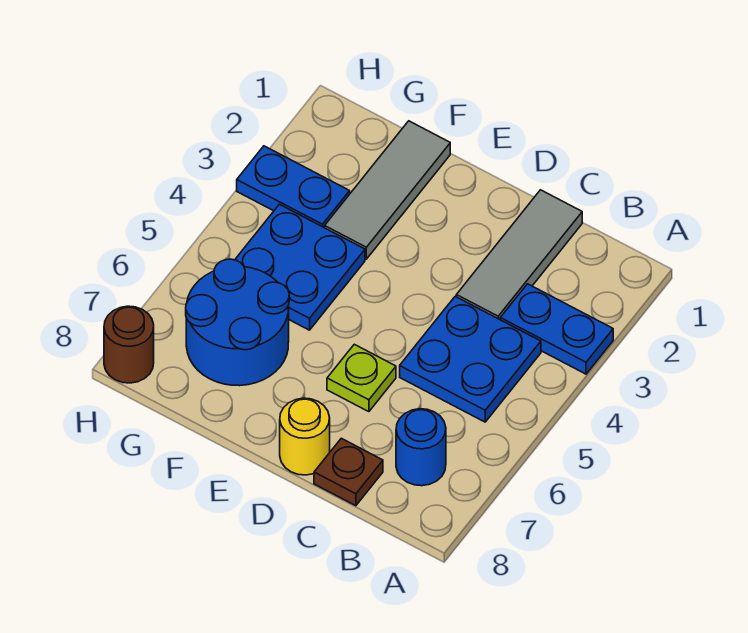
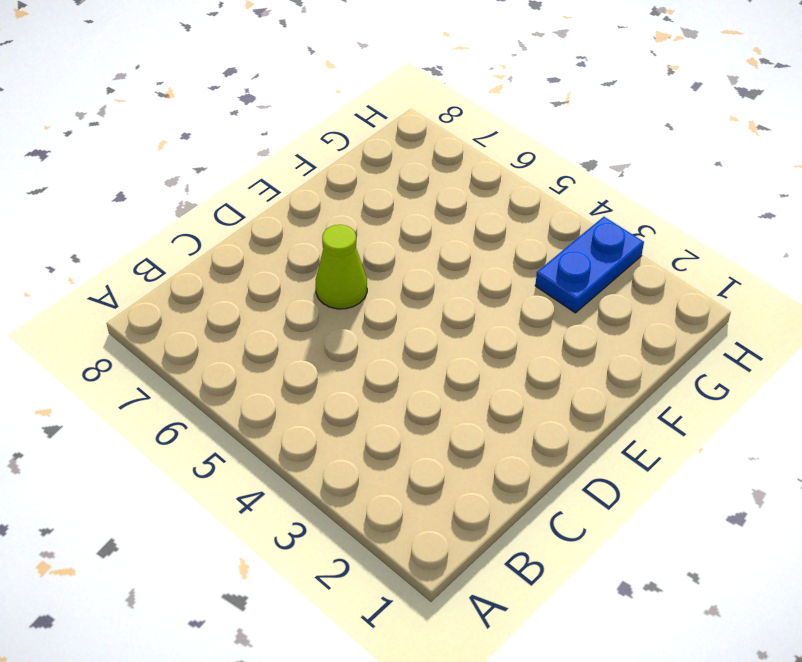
lime 1x1 cone [315,225,367,309] -> lime 1x1 plate [327,344,396,412]
none -> blue 1x2 plate [500,284,613,374]
none -> blue 2x2 plate [400,296,541,422]
none -> blue 1x1 round brick [396,409,446,486]

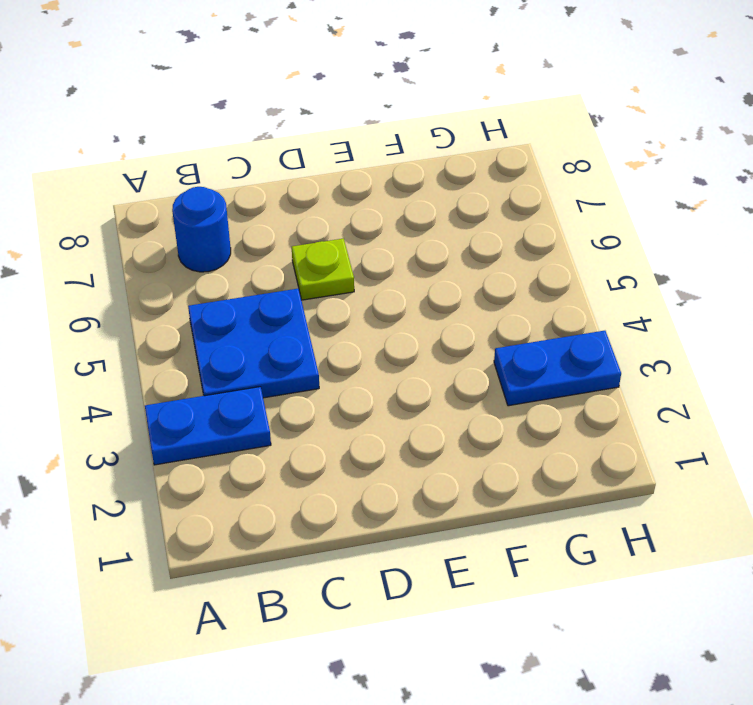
none -> grey 1x3 tile [456,190,582,319]
none -> brown 1x1 plate [314,438,383,506]
none -> yellow 1x1 round brick [280,398,330,475]

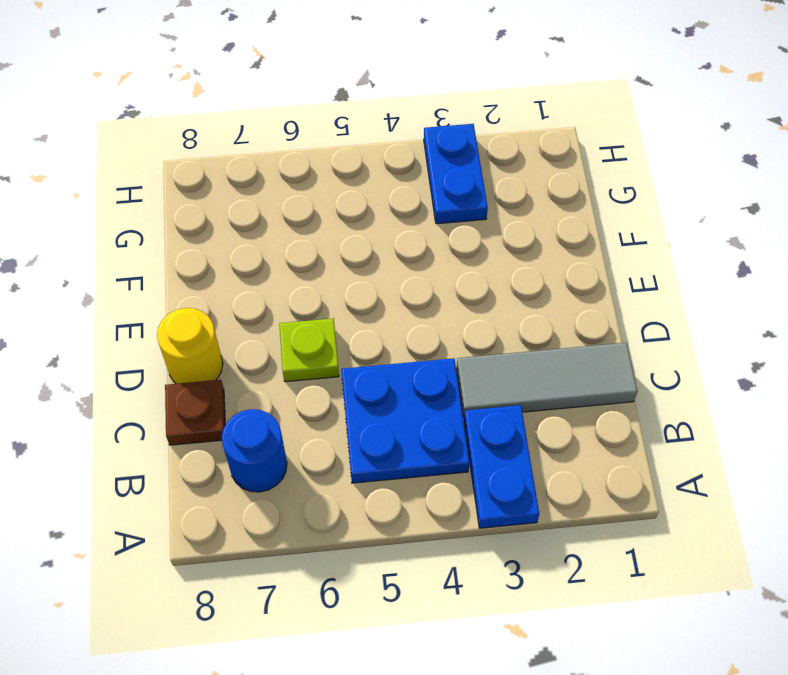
none -> grey 1x3 tile [325,121,450,259]
none -> blue 2x2 plate [235,204,365,330]
none -> blue 2x2 round brick [186,259,289,386]

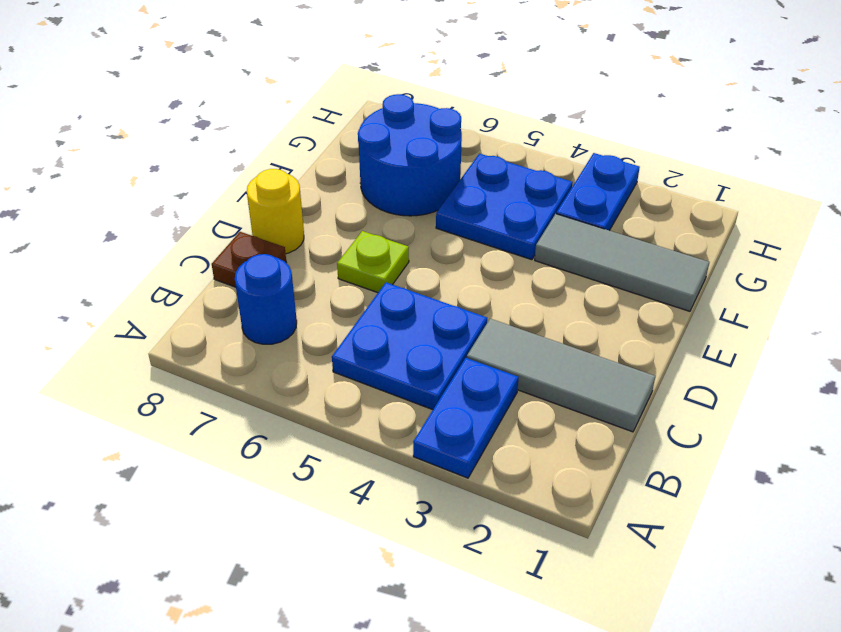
none -> brown 1x1 round brick [104,306,154,383]

